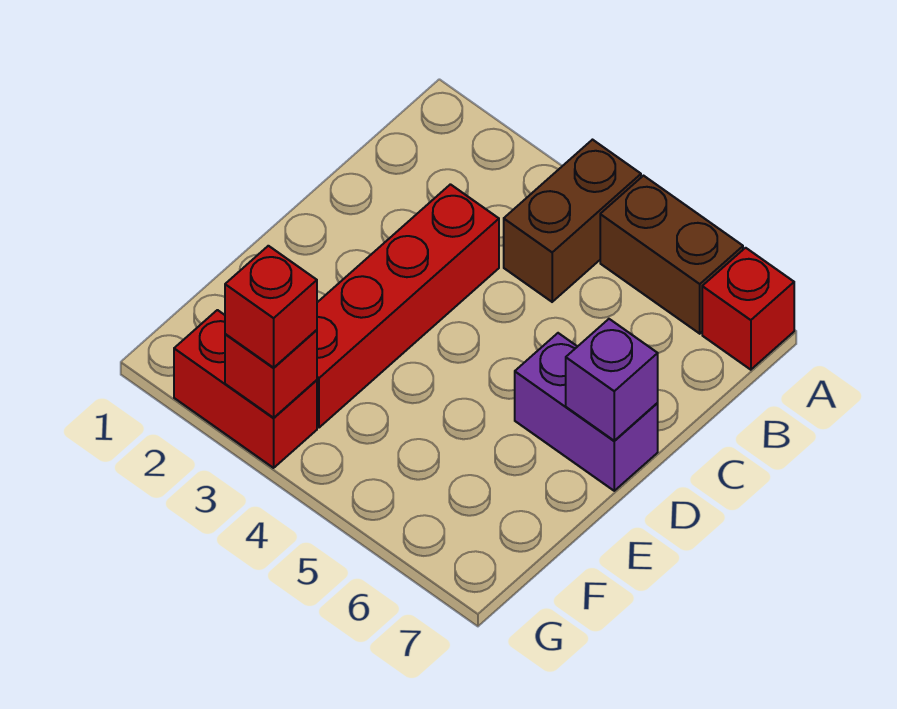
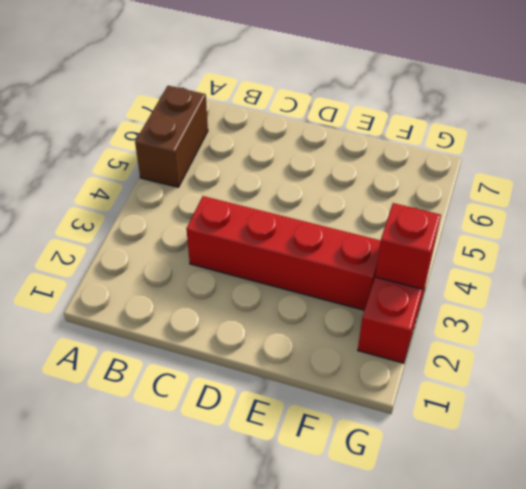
none -> brown 1x2 brick [504,140,641,302]
none -> red 1x1 brick [702,248,794,370]

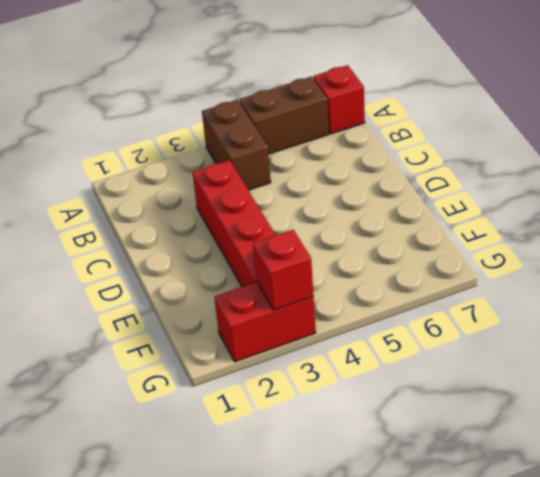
none -> purple 1x2 brick [515,333,658,491]
none -> purple 1x1 brick [566,319,658,441]

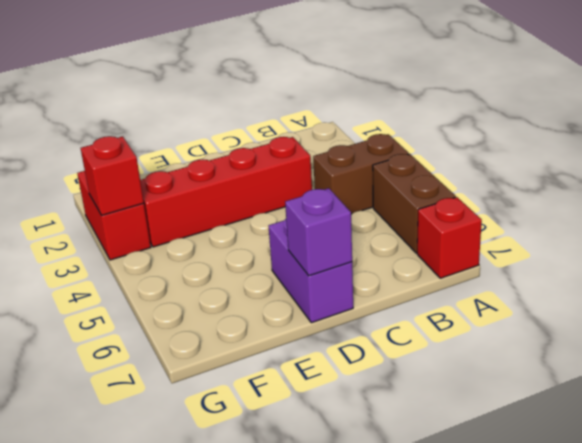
none -> red 1x1 brick [225,246,317,368]

